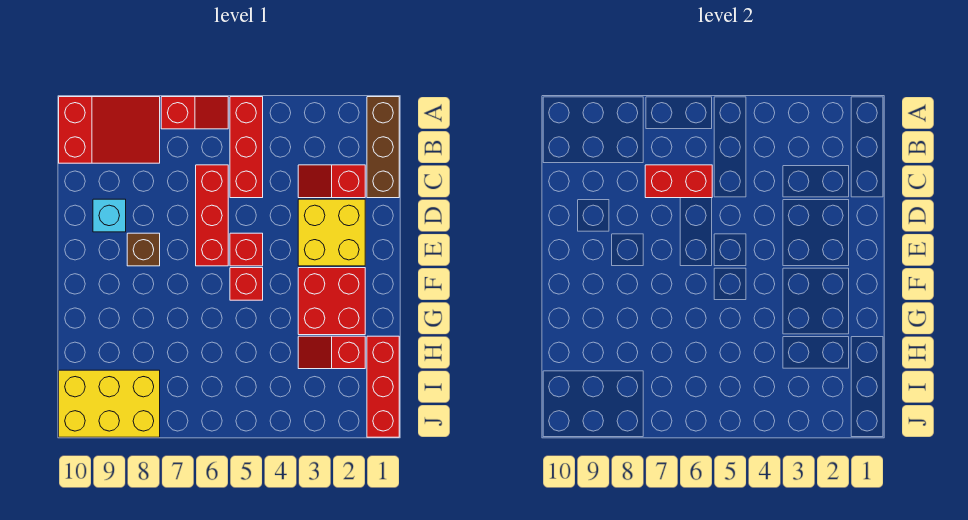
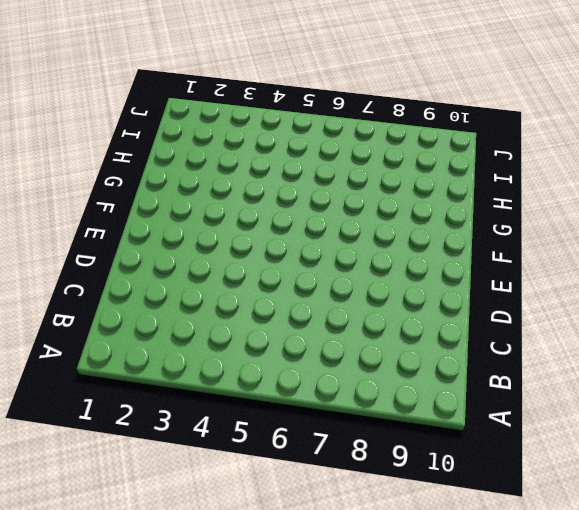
none -> brown 1x3 brick [367,97,399,198]
none -> red 1x3 brick [230,97,263,198]
none -> red 1x2 slope [161,97,228,129]

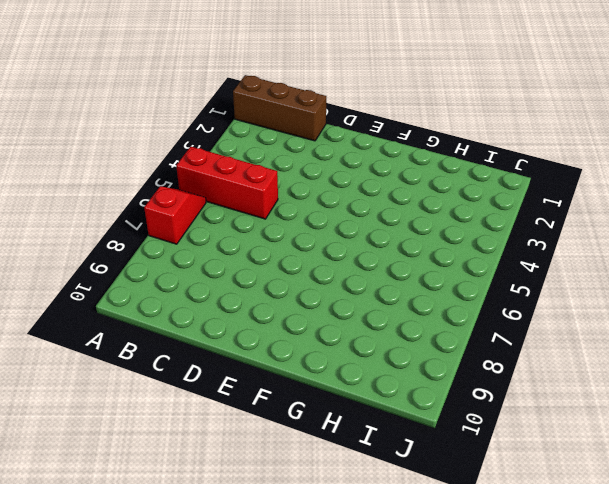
none -> red 2x3 slope [59,97,160,163]
none -> red 1x2 slope [298,165,365,198]
none -> red 1x3 brick [196,165,228,266]

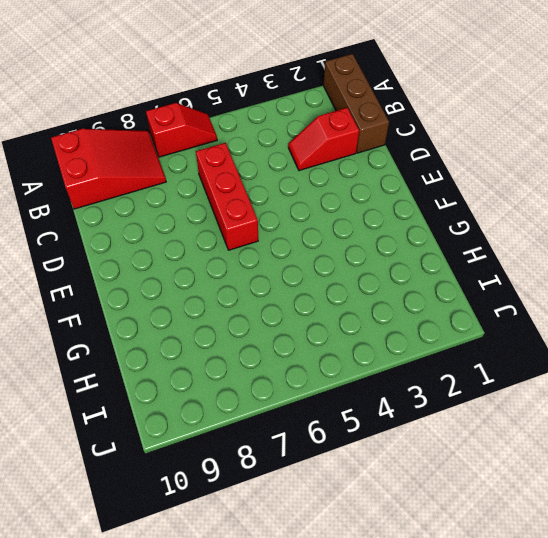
none -> red 1x3 brick [230,97,263,198]
none -> yellow 2x2 brick [298,199,365,266]
none -> cyan 1x1 brick [93,199,126,232]

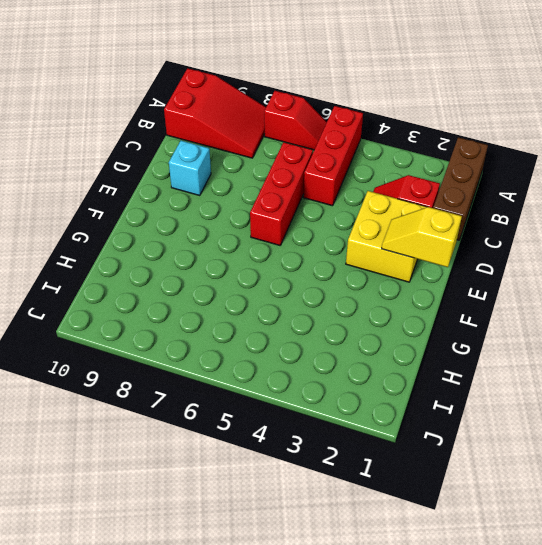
yellow 1x2 slope [382,207,462,267] -> none
none -> red 1x1 brick [230,233,263,266]
none -> brown 1x1 brick [127,233,160,266]
none -> red 2x2 brick [298,268,365,335]

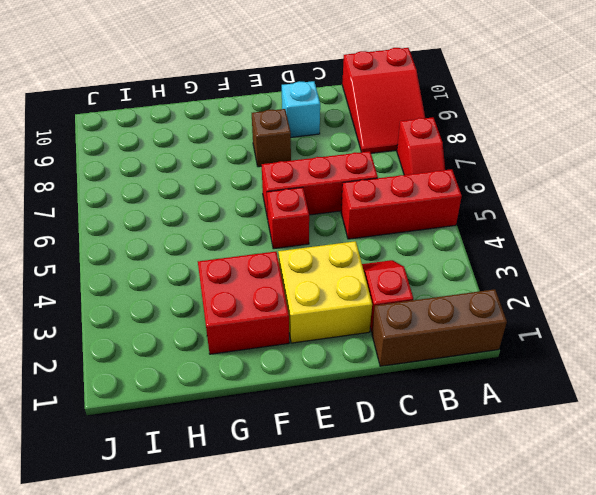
none -> red 1x1 brick [230,268,263,300]
none -> red 1x3 brick [367,336,399,437]
none -> red 1x2 slope [298,336,365,369]

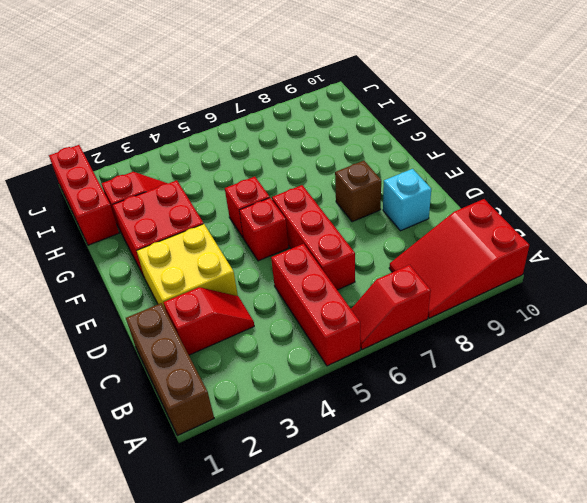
none -> yellow 2x3 brick [59,370,160,437]
none -> red 1x2 brick [645,165,712,198]

